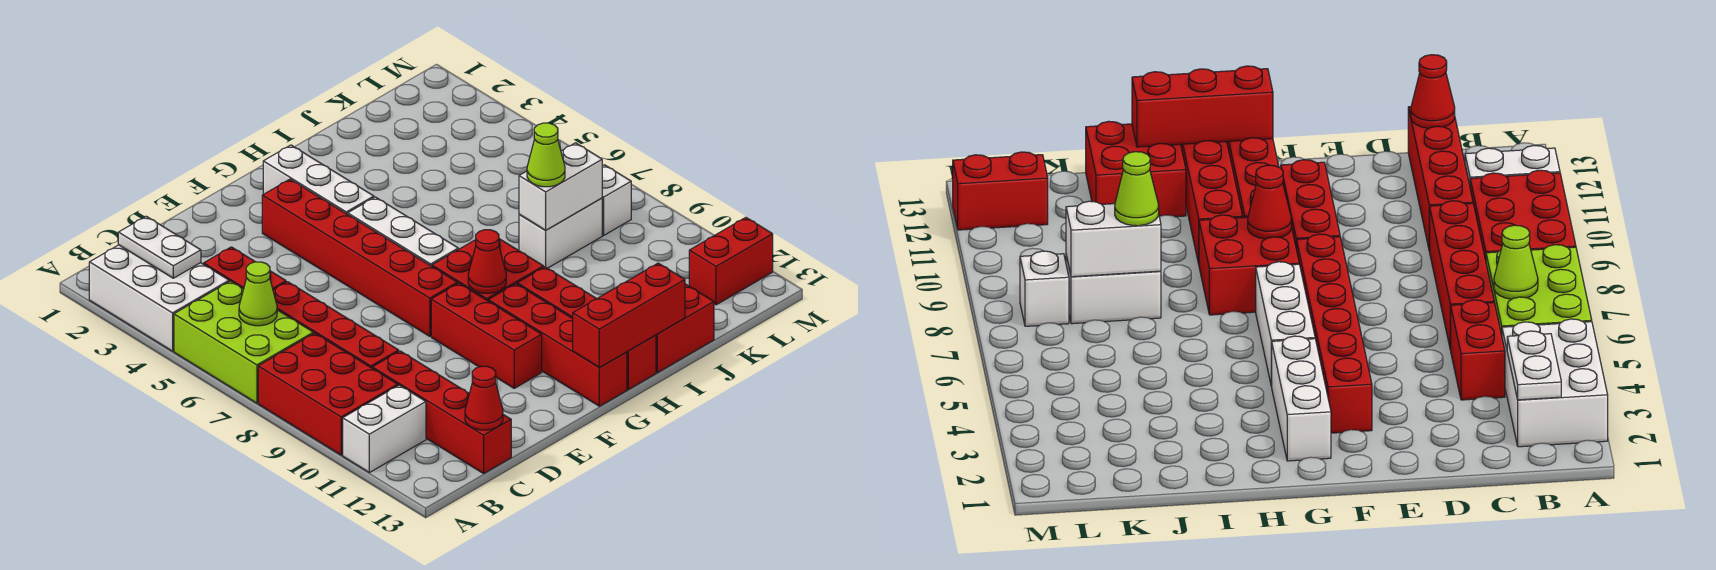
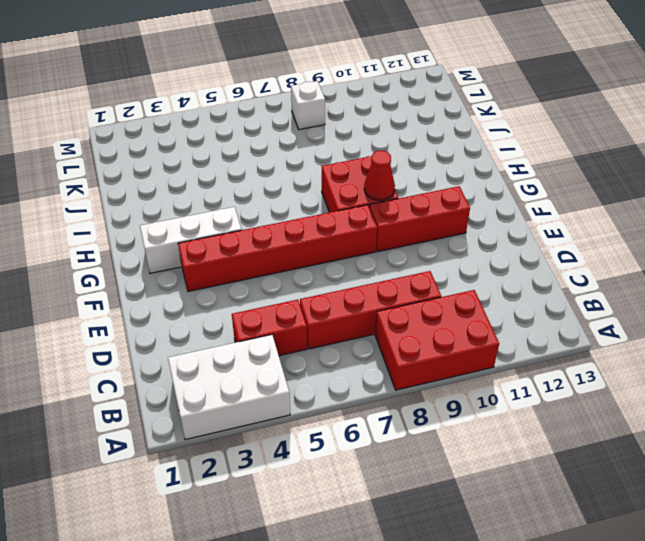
none -> lime 2x3 brick [174,281,313,403]
none -> white 1x2 brick [343,385,426,473]
none -> red 1x4 brick [372,351,511,473]

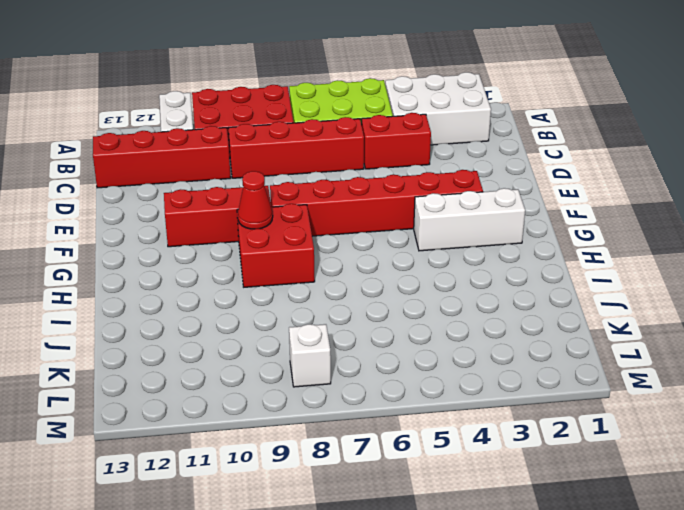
none -> white 1x3 brick [348,197,458,266]
none -> red 1x4 brick [488,284,627,406]
none -> red 1x4 brick [517,267,656,389]

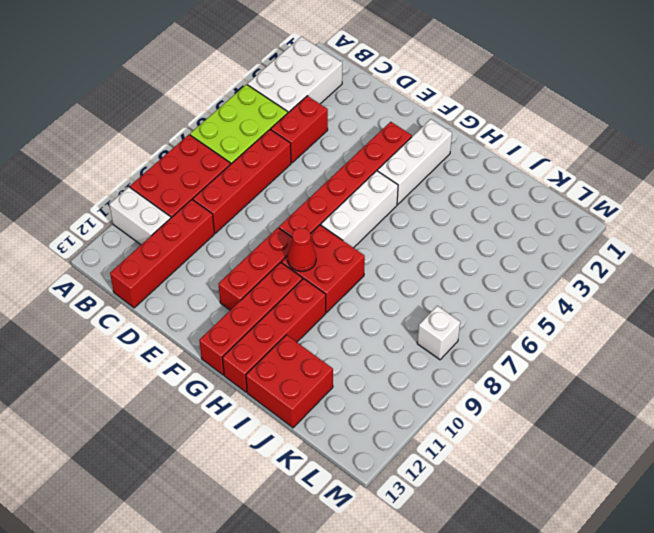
none -> white 1x2 brick [519,198,602,268]
none -> red 1x2 brick [689,217,773,305]
none -> white 1x2 plate [118,216,201,278]

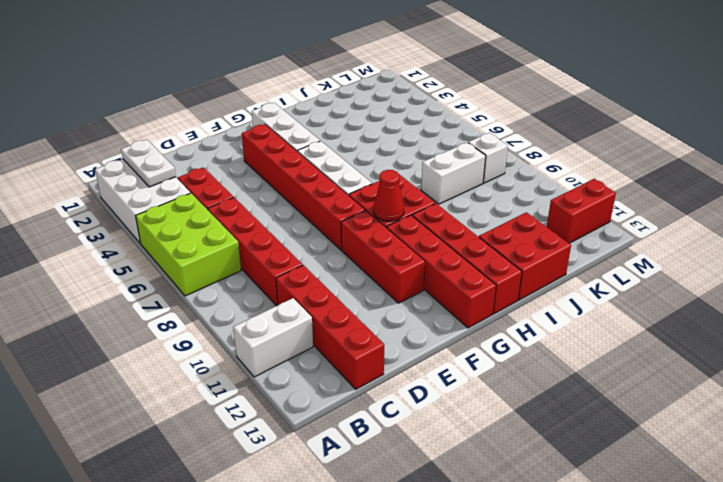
none -> red 2x3 brick [258,333,398,455]
none -> lime 1x1 cone [239,262,277,326]
none -> red 1x1 cone [465,366,503,430]

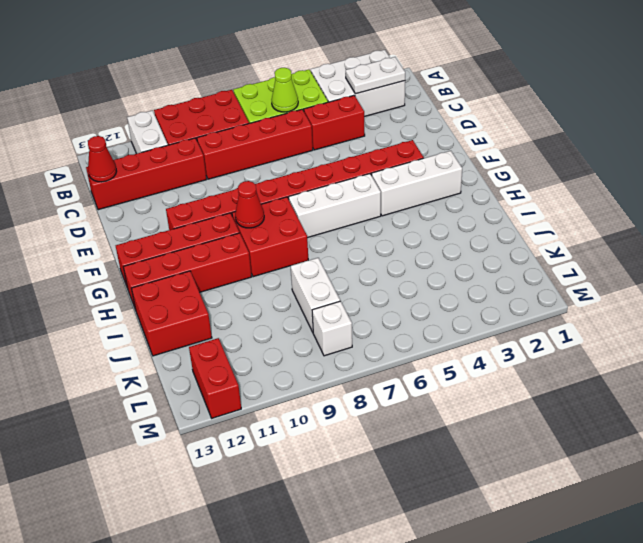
none -> red 1x3 brick [573,263,685,367]
none -> white 1x2 brick [519,143,602,230]
none -> lime 1x1 cone [527,123,565,187]

